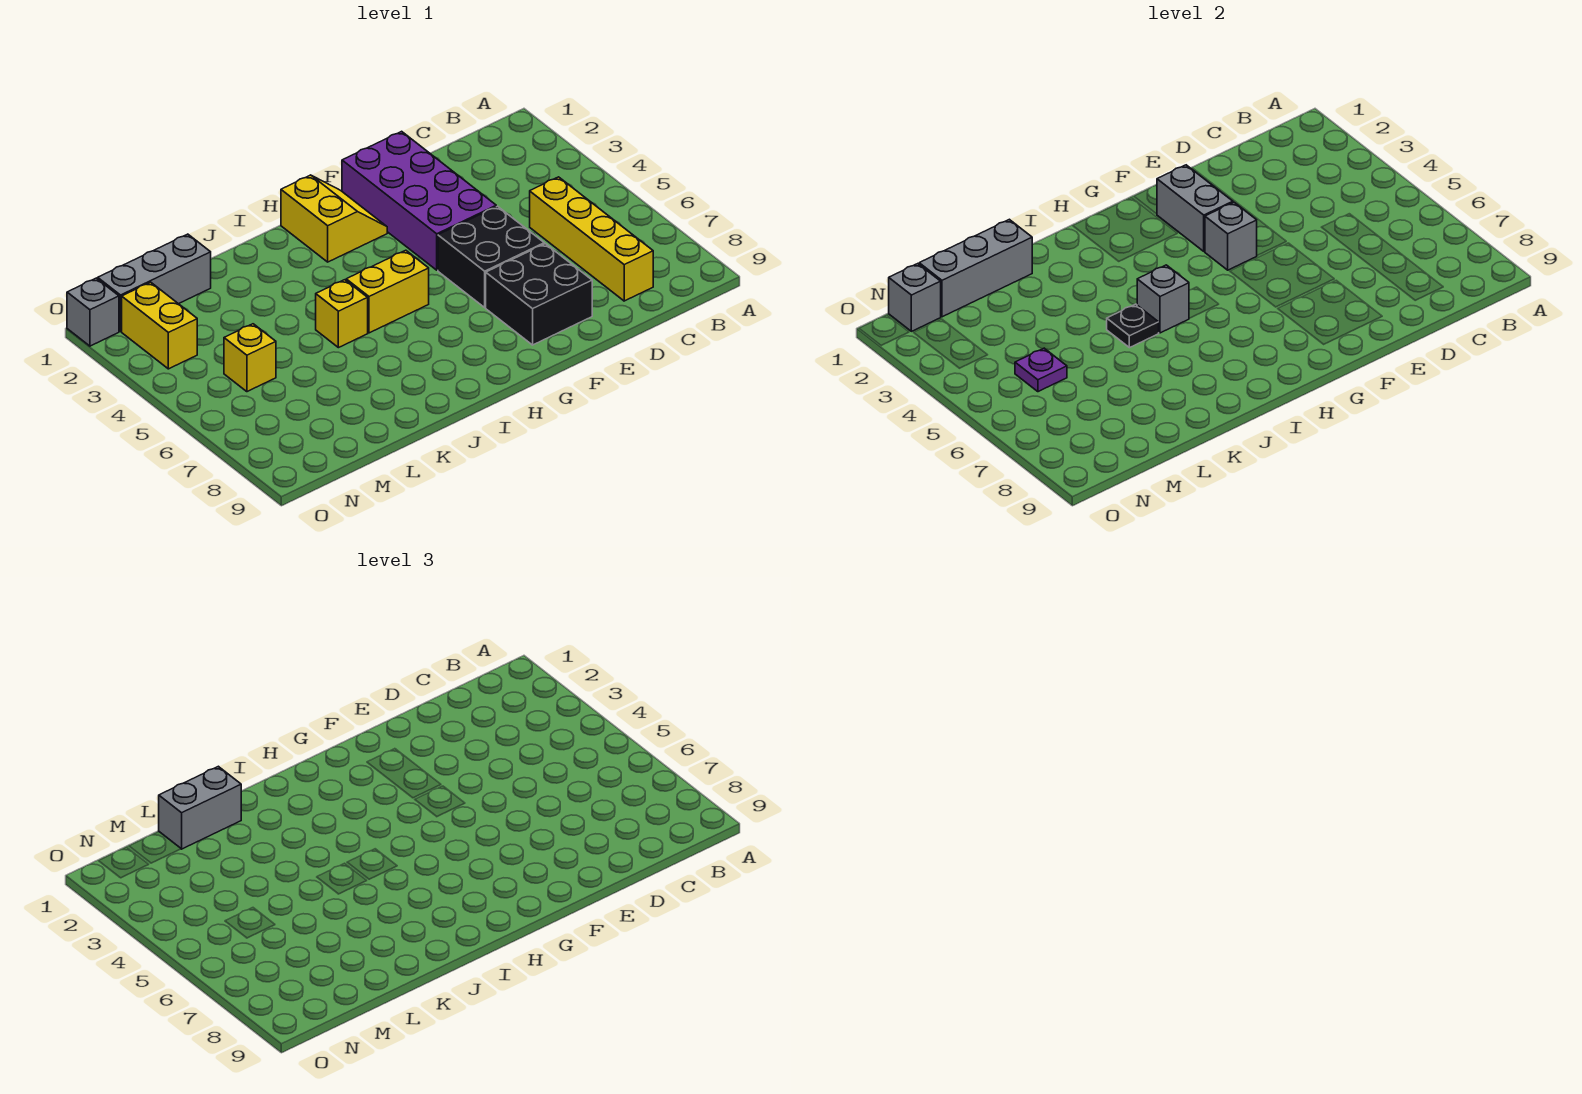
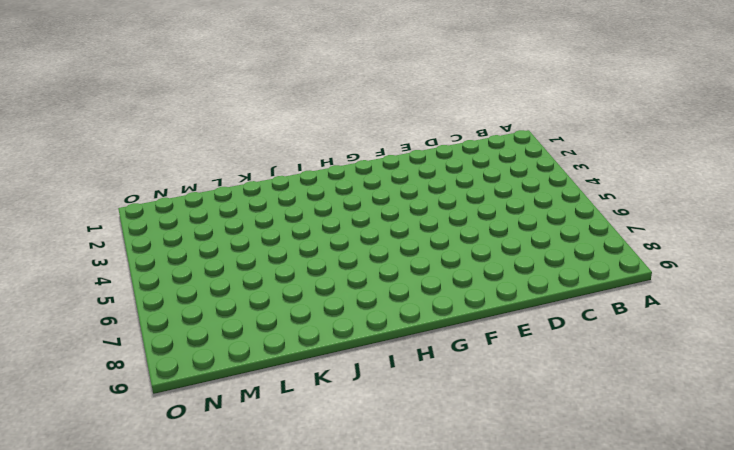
none -> yellow 1x4 brick [530,177,653,301]
none -> purple 2x4 brick [342,131,496,270]
none -> black 2x2 brick [438,206,544,307]

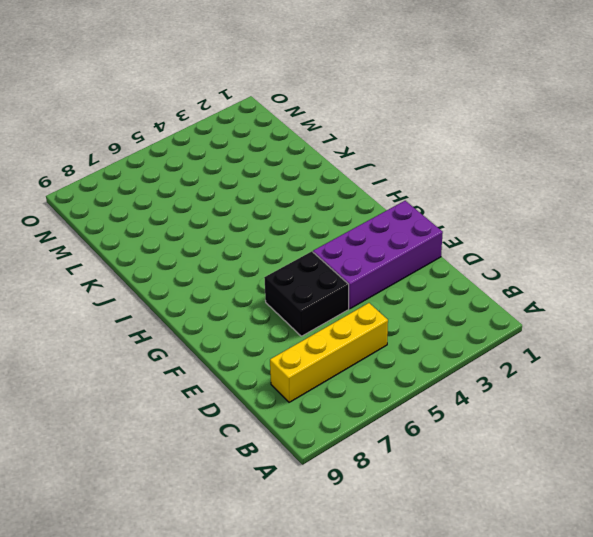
none -> black 2x2 brick [486,244,592,345]
none -> yellow 2x2 slope [281,175,387,262]
none -> yellow 1x2 brick [346,250,429,333]

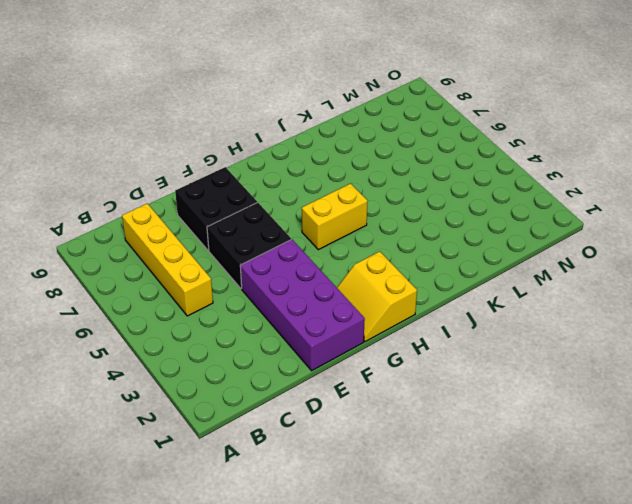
none -> yellow 1x1 brick [316,280,368,348]
none -> grey 1x3 brick [98,234,211,331]
none -> yellow 1x1 brick [224,324,276,392]

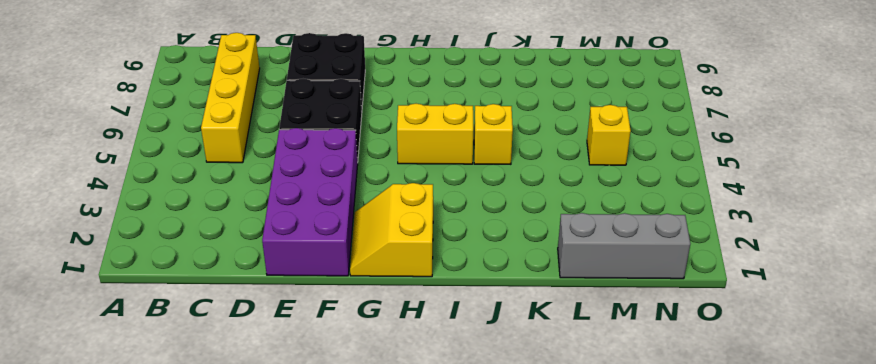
none -> yellow 1x2 brick [122,282,197,369]
none -> grey 1x1 brick [67,278,119,346]
none -> grey 1x2 brick [1157,165,1233,251]

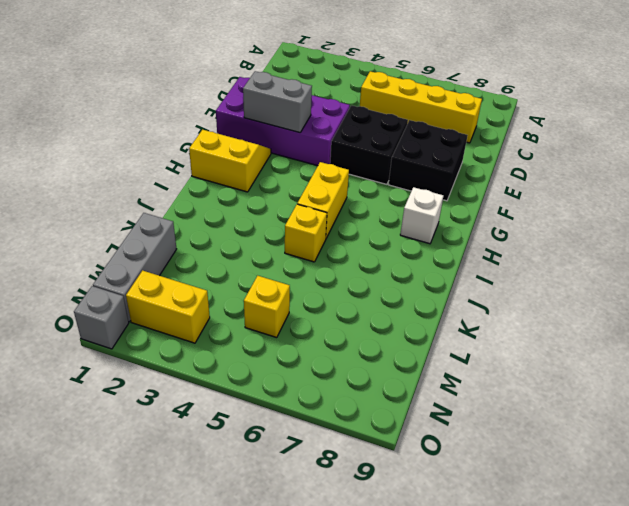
white 1x1 brick [400,187,443,244] -> none
none -> grey 1x1 brick [1205,202,1257,270]
none -> grey 1x1 brick [1137,265,1189,333]
none -> black 1x1 plate [1107,304,1159,348]

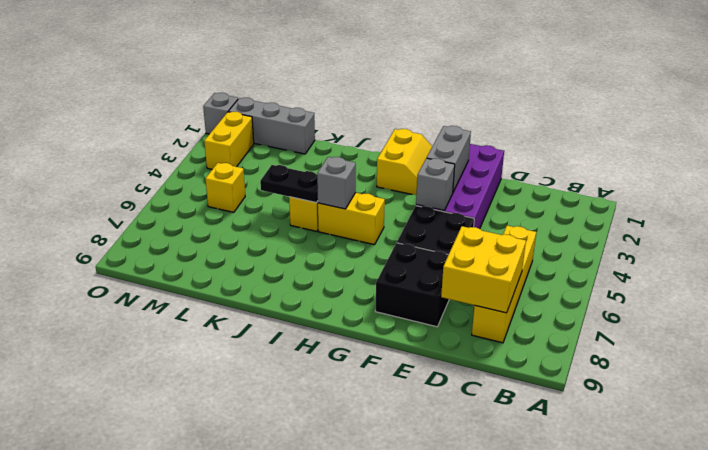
yellow 2x2 brick [441,226,526,313] -> none
black 1x2 plate [260,165,318,203] -> black 1x1 plate [1107,304,1159,348]
none -> grey 1x3 brick [919,219,1032,317]
none -> purple 1x1 plate [1015,348,1067,392]
none -> grey 1x1 brick [889,264,941,331]

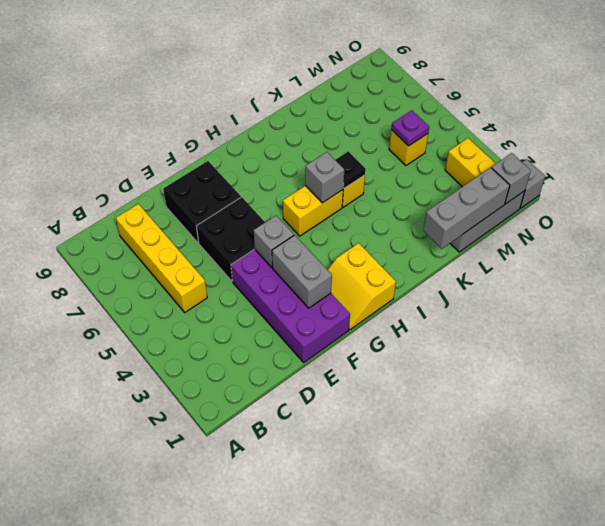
none -> grey 1x2 brick [159,766,241,849]

